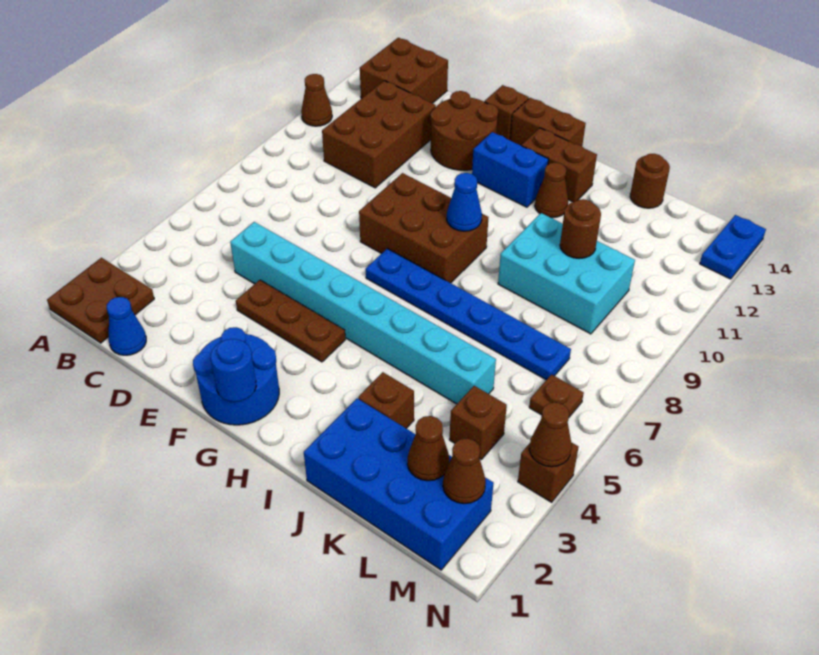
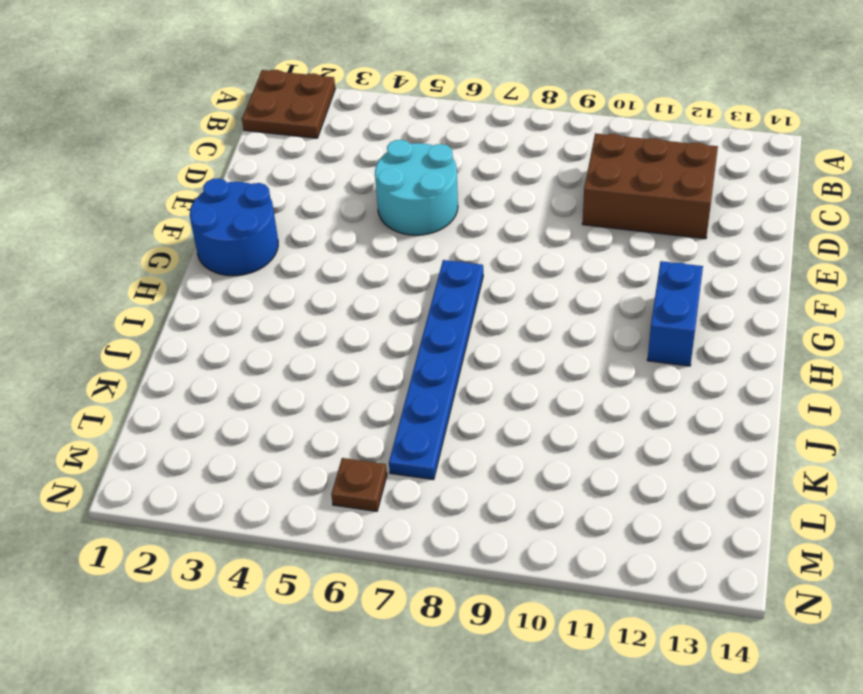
cyan 2x2 round brick [375,140,458,235] -> cyan 1x8 brick [230,222,496,404]
none -> brown 1x1 cone [301,74,332,126]
none -> brown 2x2 brick [360,38,448,103]
none -> blue 1x1 cone [107,297,146,355]
none -> brown 1x3 plate [236,280,345,362]

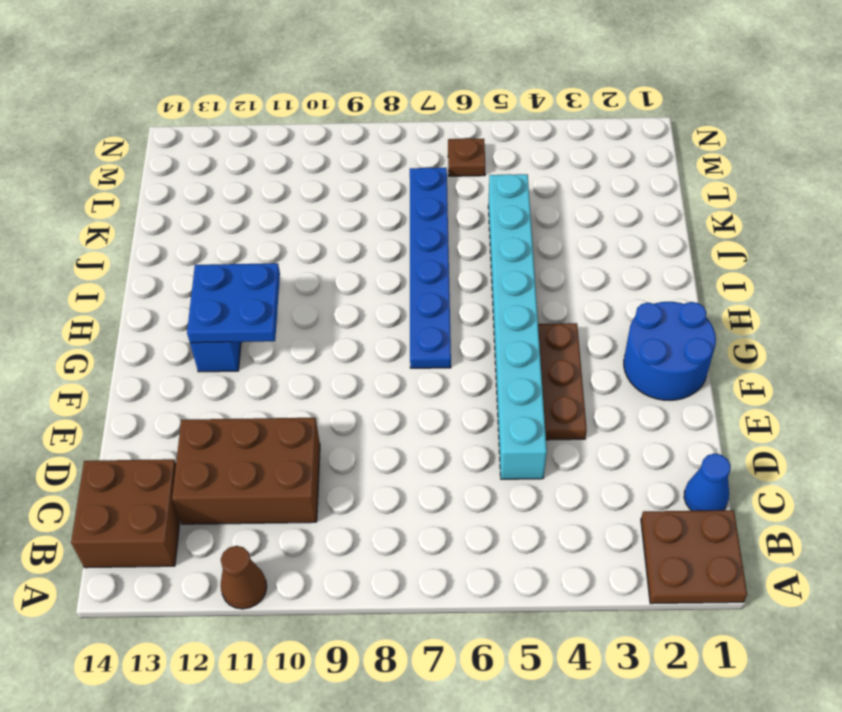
blue 2x2 plate [187,263,280,343] -> none
none -> brown 2x2 round brick [430,91,498,170]
none -> brown 2x3 brick [359,173,489,283]
none -> brown 1x1 brick [485,85,529,140]
none -> brown 1x2 brick [510,98,586,146]

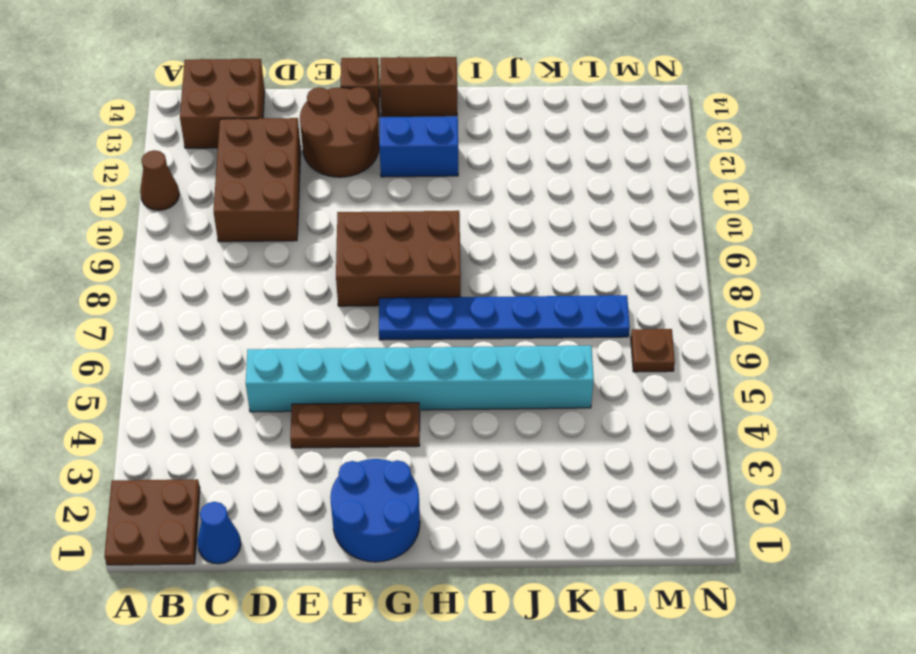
none -> brown 1x2 brick [522,128,597,202]
none -> brown 1x1 cone [535,163,568,218]
none -> blue 2x4 brick [304,398,494,570]
none -> brown 1x1 brick [358,372,414,428]

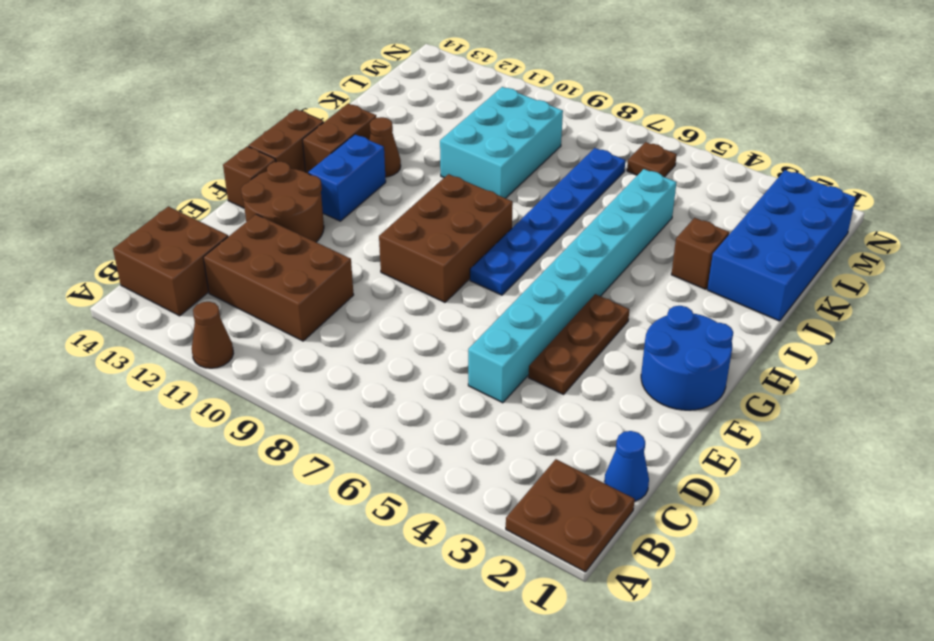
none -> brown 1x1 round brick [630,154,670,208]
none -> brown 1x1 brick [450,386,507,460]
none -> brown 1x1 brick [518,442,578,502]
none -> blue 1x2 plate [700,215,766,279]

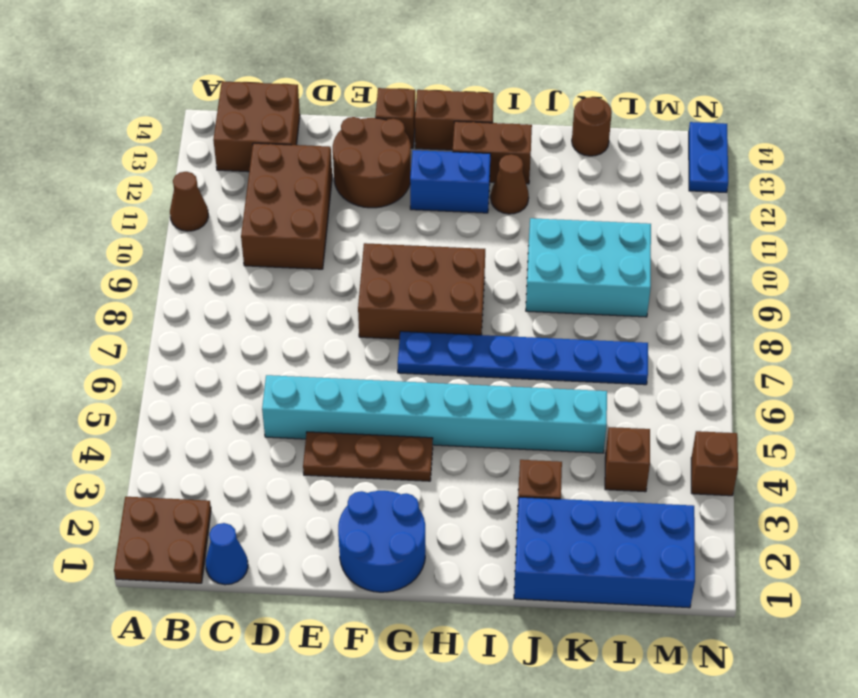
none -> brown 1x1 plate [529,374,584,417]
none -> blue 1x1 round brick [210,339,256,402]
none -> blue 1x1 cone [447,173,482,231]
none -> brown 1x1 round brick [560,199,601,259]

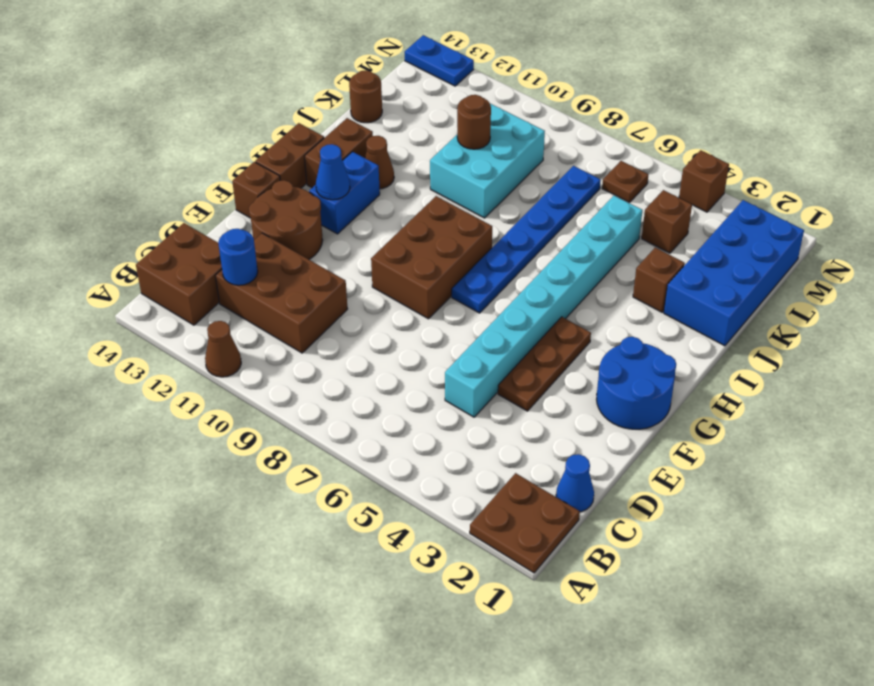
blue 1x1 round brick [218,229,258,285] -> blue 1x1 round brick moved to [210,339,256,402]
blue 1x1 cone [316,144,350,200] -> blue 1x1 cone moved to [447,173,482,231]
none -> brown 1x1 cone [408,416,449,481]
none -> brown 1x1 cone [443,438,486,504]
none -> brown 1x1 cone [529,402,572,467]

